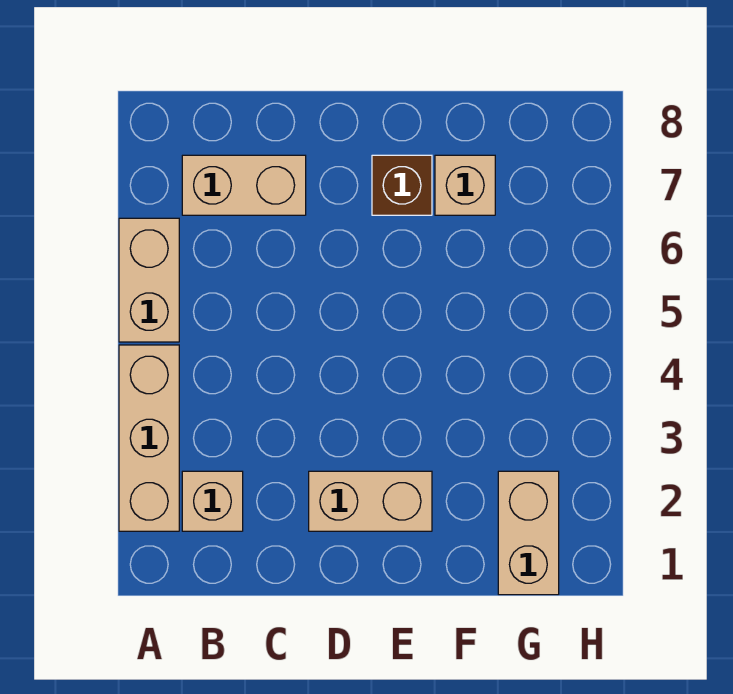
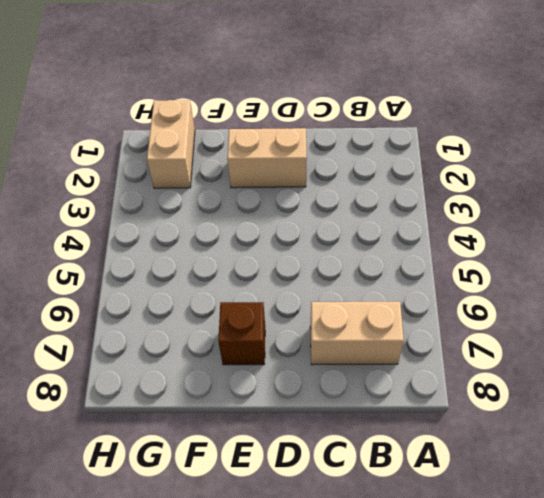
none -> tan 1x3 brick [119,345,179,531]
none -> tan 1x2 brick [119,218,179,342]

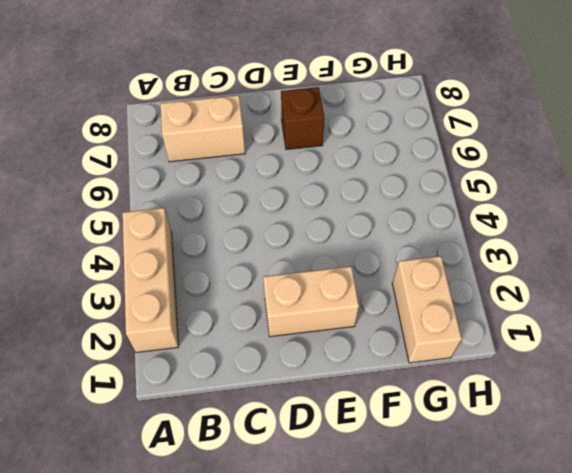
none -> tan 1x2 brick [119,218,179,342]
none -> tan 1x1 brick [182,471,243,531]

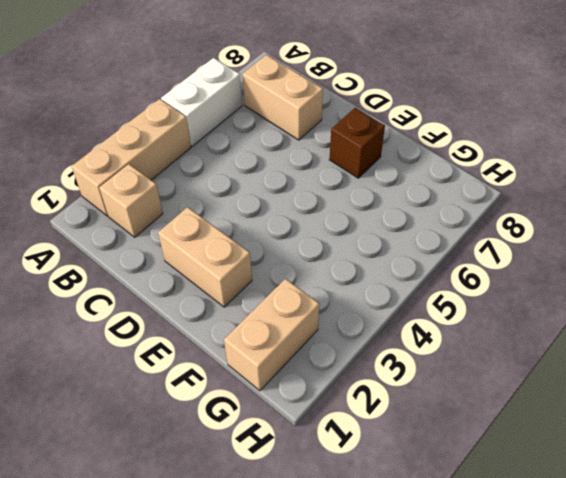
white 1x2 brick [161,58,242,146] -> tan 1x2 brick [119,218,179,342]
none -> tan 1x1 brick [435,155,495,215]

